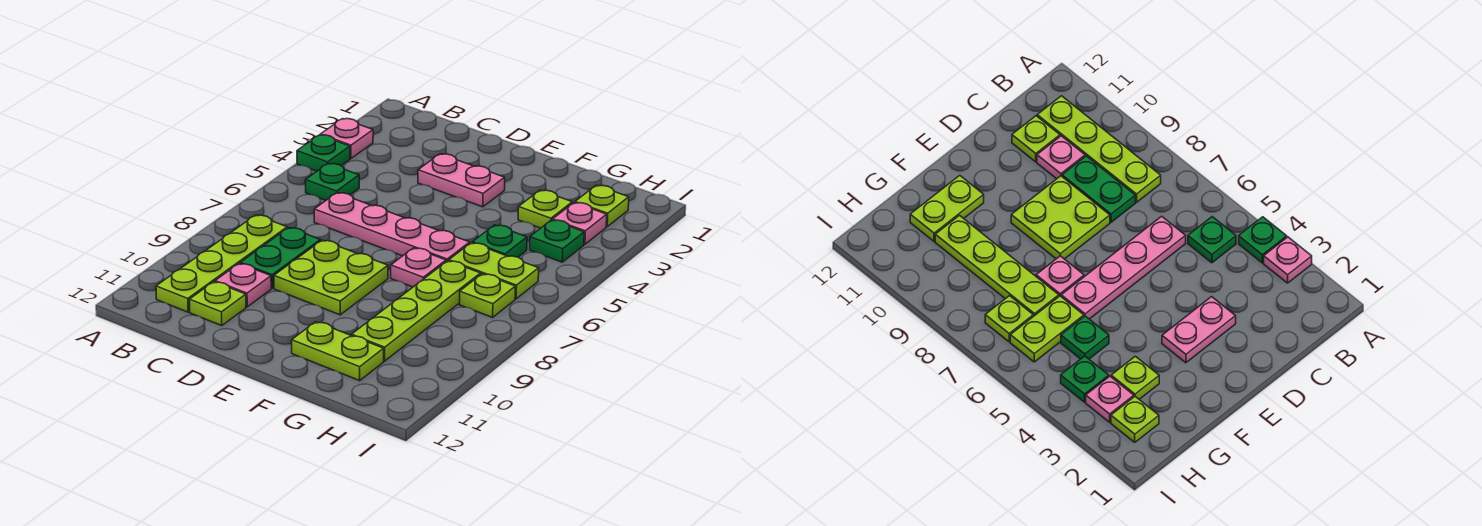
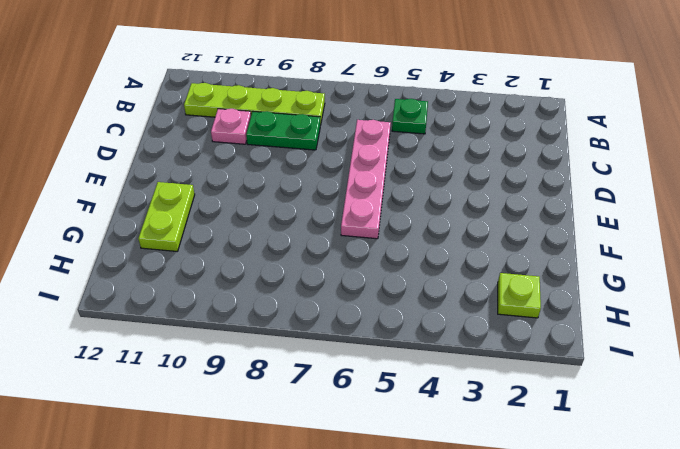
none -> pink 1x1 plate [320,119,373,158]
none -> green 1x1 plate [297,135,350,171]
none -> lime 1x1 plate [189,282,246,326]

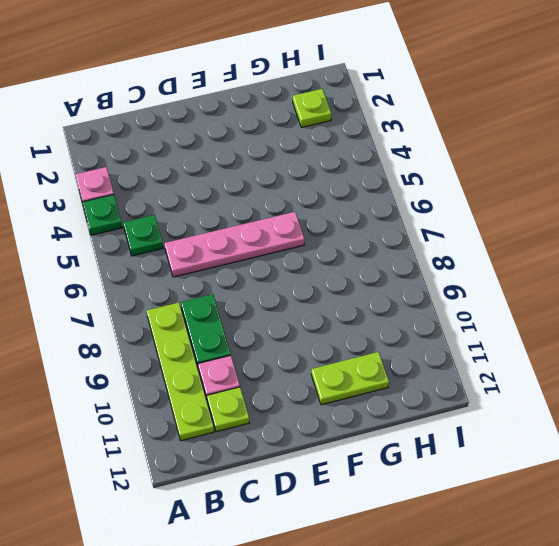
none -> pink 1x2 plate [418,154,505,207]
none -> lime 2x2 plate [274,240,388,315]
none -> pink 1x1 plate [391,248,446,287]

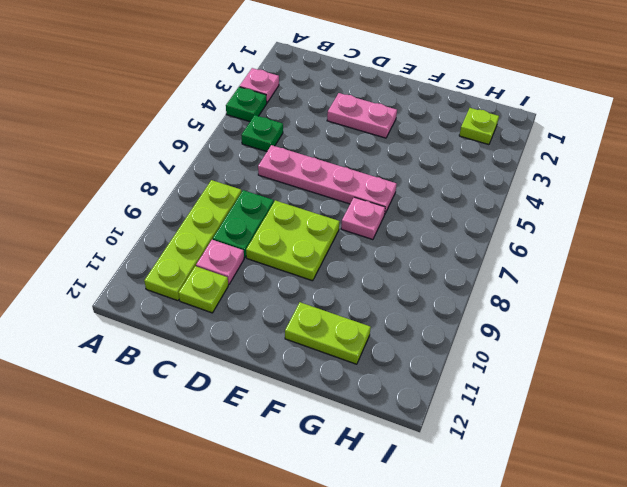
none -> lime 1x1 plate [518,190,572,228]
none -> green 1x1 plate [472,225,527,257]
none -> lime 1x2 plate [449,243,539,299]

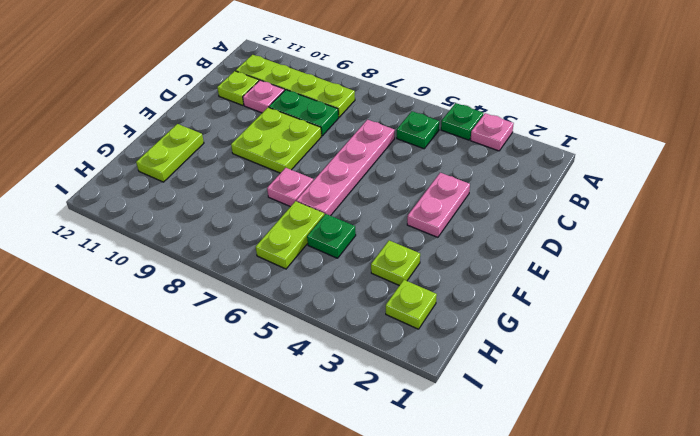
none -> lime 1x4 plate [352,261,481,361]
none -> pink 1x1 plate [553,203,607,244]
none -> green 1x1 plate [530,220,584,262]

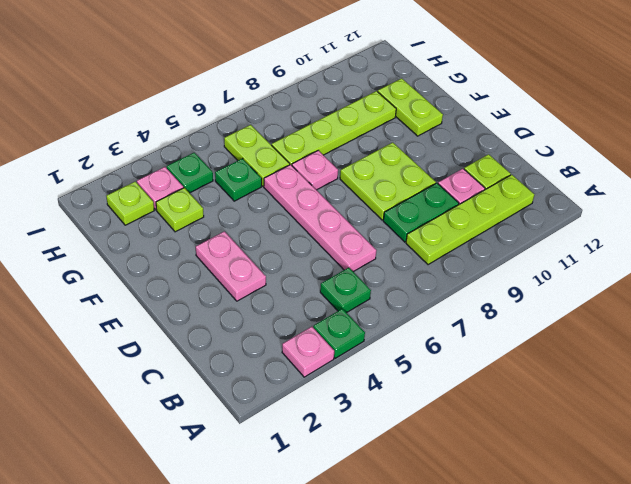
none -> lime 1x1 plate [459,274,515,317]

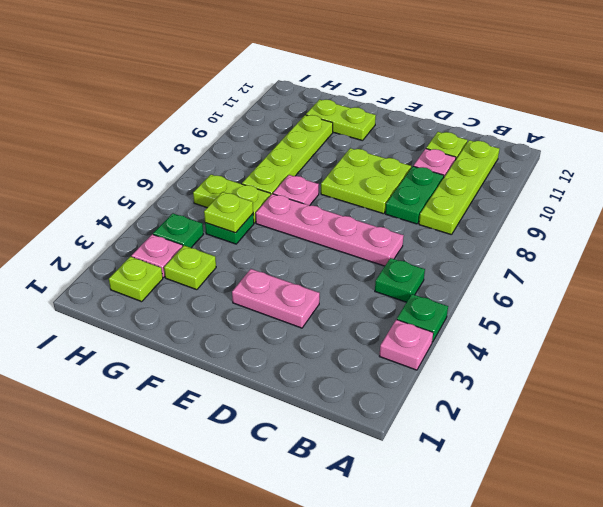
lime 1x1 plate [204,192,253,233] -> lime 1x1 plate moved to [459,274,515,317]

